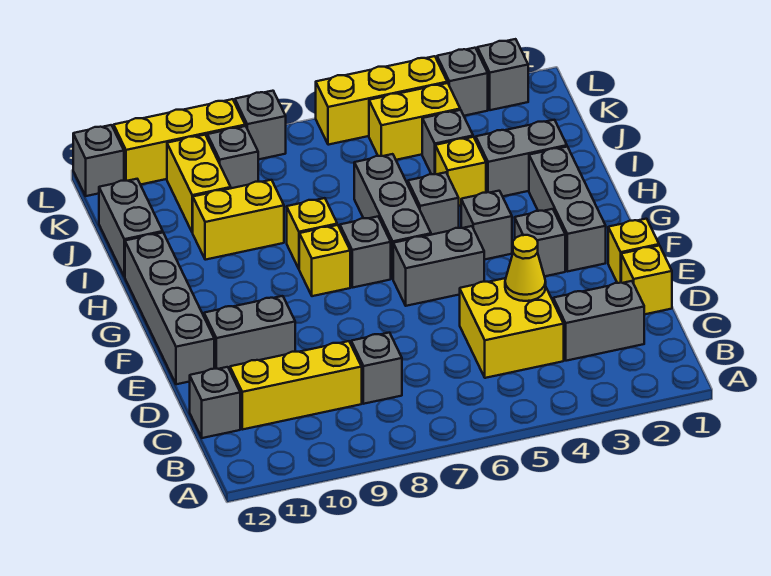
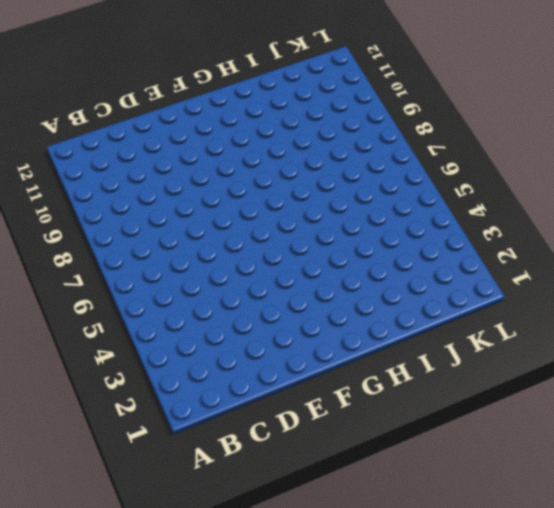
none -> grey 1x2 brick [553,281,644,361]
none -> yellow 2x2 brick [460,278,564,378]
none -> grey 1x1 brick [351,333,402,404]
none -> yellow 1x3 brick [230,341,362,430]

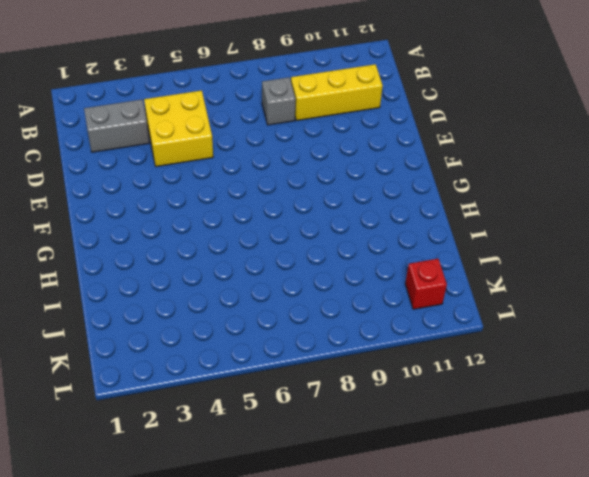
red 1x1 brick [405,259,447,309] -> none
none -> grey 1x1 brick [190,367,240,438]
none -> yellow 1x1 brick [621,246,672,314]
none -> yellow 1x1 brick [608,219,659,283]
none -> grey 1x2 brick [204,296,295,370]

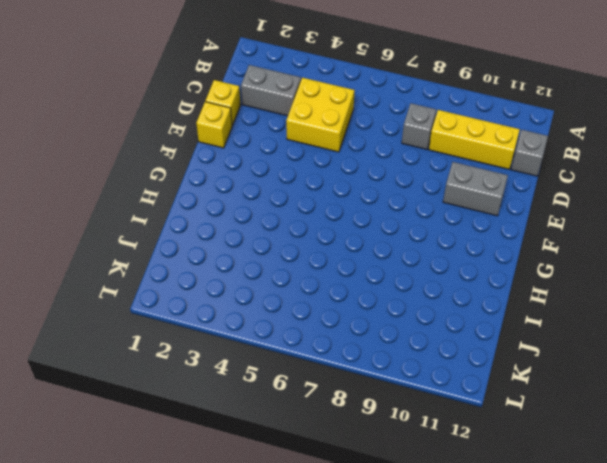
none -> grey 1x4 brick [125,233,214,384]
none -> grey 1x3 brick [529,147,606,272]
none -> grey 1x1 brick [515,209,565,276]
none -> grey 1x2 brick [393,226,484,306]

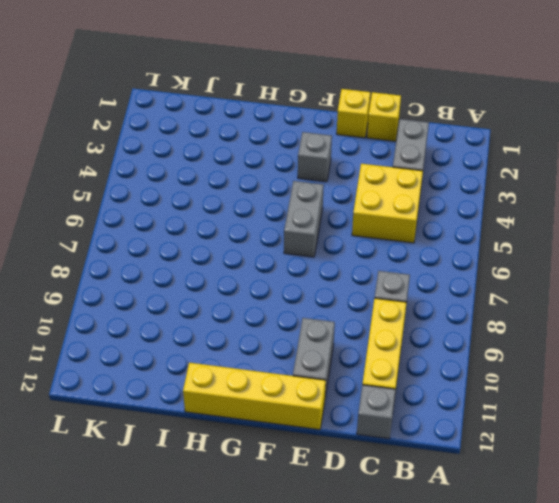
yellow 1x4 brick [183,363,326,430] -> grey 1x4 brick [125,233,214,384]
none -> grey 1x3 brick [529,147,606,272]
none -> grey 1x1 brick [461,191,512,260]
none -> grey 1x3 brick [354,154,431,279]
none -> grey 1x1 brick [340,217,391,288]

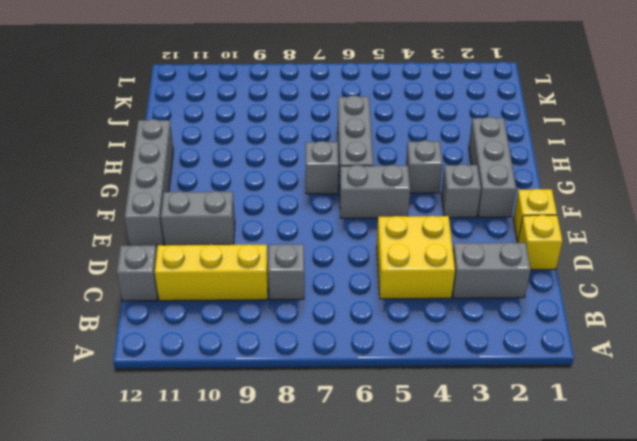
none -> yellow 1x1 brick [299,225,350,296]
none -> grey 1x1 brick [408,172,459,235]
none -> yellow 1x1 brick [287,198,337,269]
none -> grey 1x2 brick [476,120,567,196]

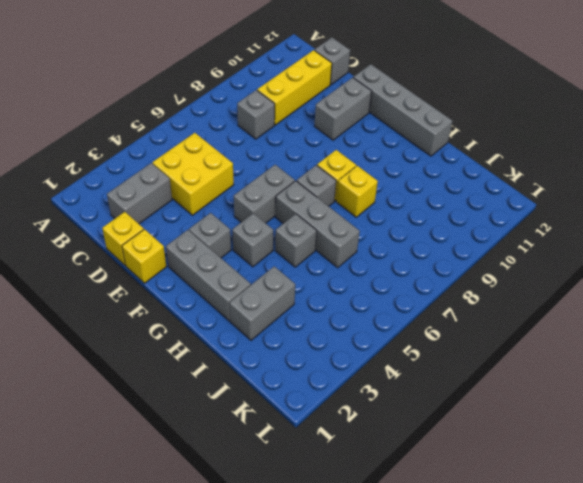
none -> yellow 1x1 brick [435,137,486,206]
none -> yellow 1x2 brick [192,180,284,260]
none -> grey 1x2 brick [99,179,163,277]
none -> grey 1x1 brick [422,110,473,174]

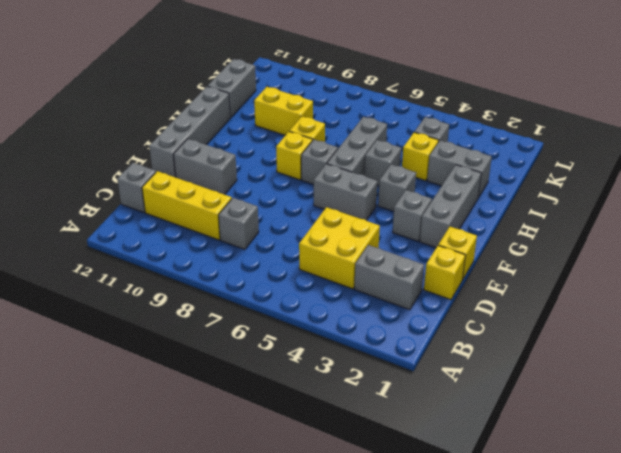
none -> yellow 1x2 brick [167,135,231,232]
none -> yellow 1x2 brick [369,83,460,160]
none -> grey 1x1 brick [207,126,258,188]
none -> grey 1x1 brick [477,39,528,110]

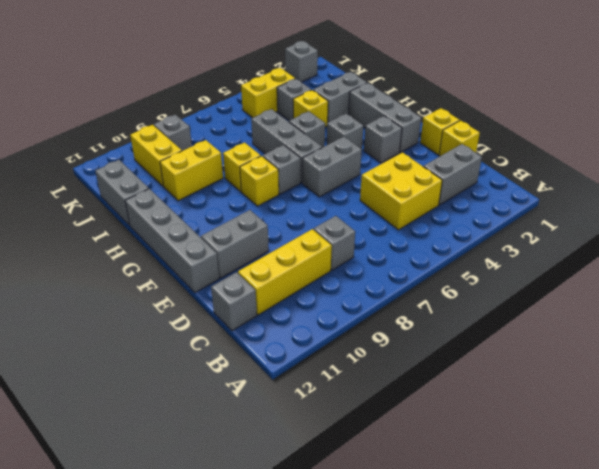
none -> grey 1x1 brick [437,48,488,116]
none -> yellow 1x3 brick [316,56,447,145]
none -> grey 1x1 brick [235,91,286,160]
none -> yellow 1x3 brick [114,99,245,185]

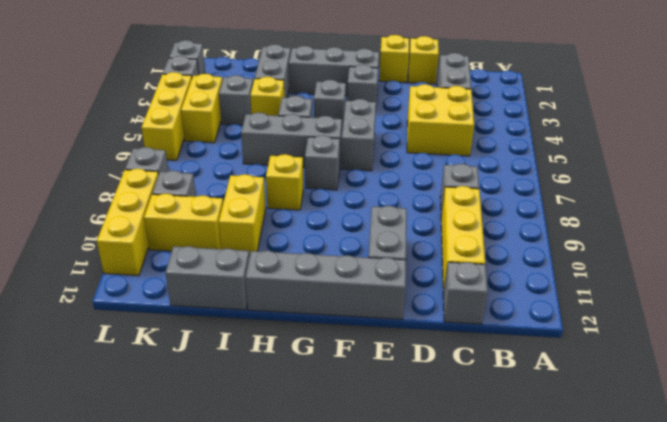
none -> yellow 1x1 brick [299,225,350,296]
none -> grey 1x1 brick [73,125,124,196]
none -> yellow 1x1 cone [505,235,546,301]

